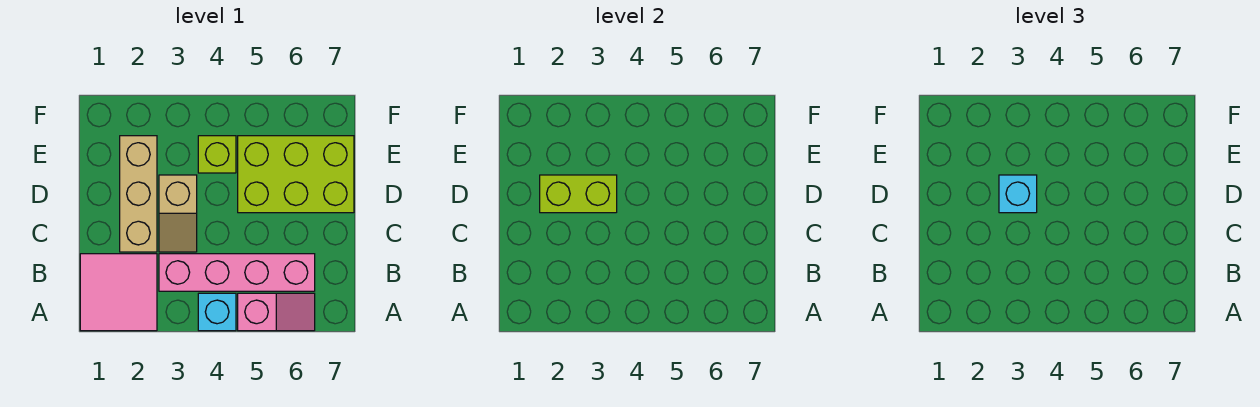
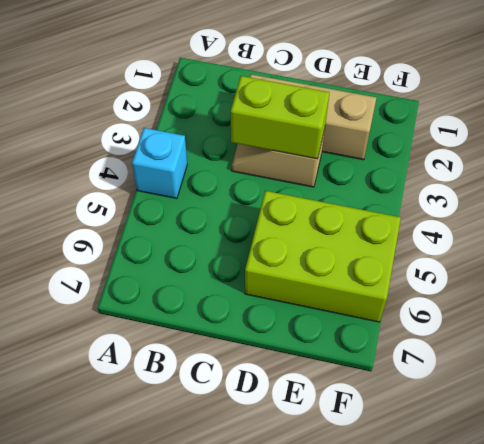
lime 1x2 brick [231,76,330,159] -> lime 1x2 brick turned to [540,175,617,213]
lime 2x3 brick [245,191,401,322] -> lime 2x3 brick turned to [238,136,354,213]
none -> pink 2x2 tile [80,254,157,331]
none -> pink 1x2 slope [238,293,315,331]

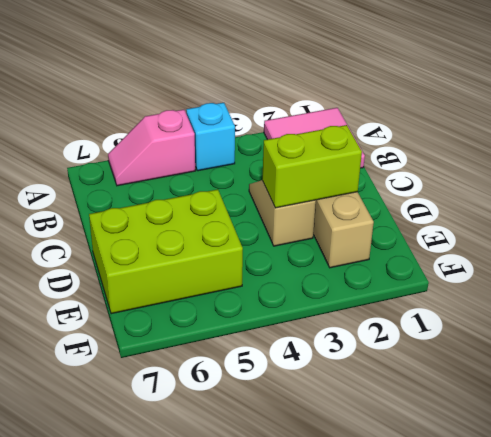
none -> pink 1x4 brick [159,254,315,291]
none -> lime 1x1 brick [198,136,236,173]

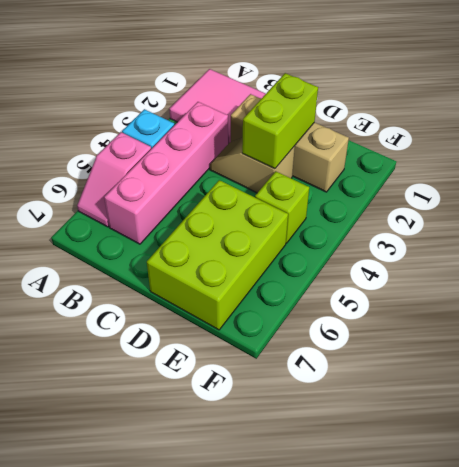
none -> cyan 1x1 brick [999,175,1037,213]

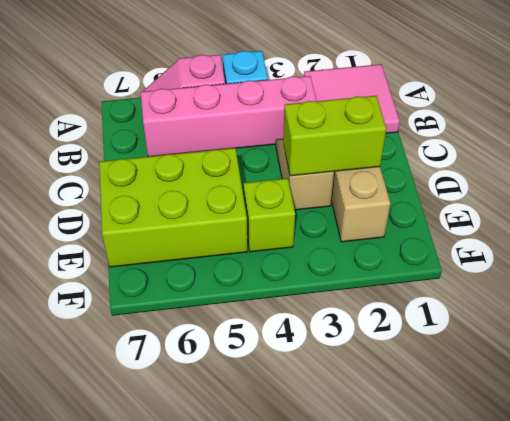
none -> cyan 1x1 brick [999,175,1037,213]

